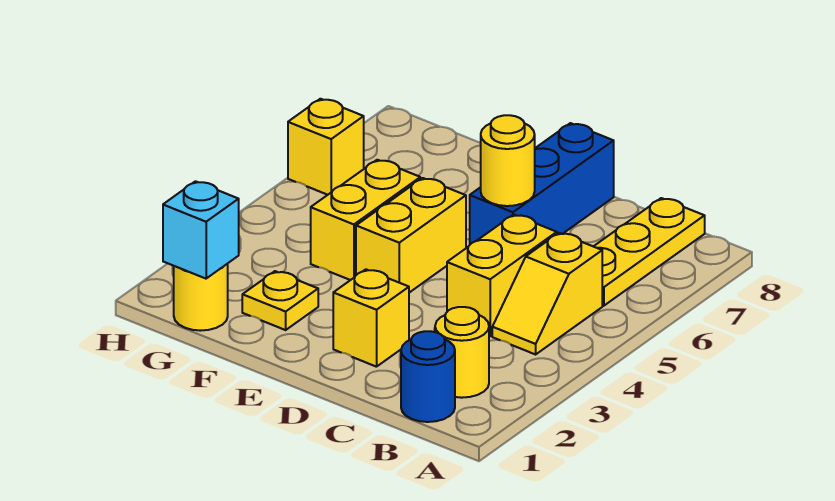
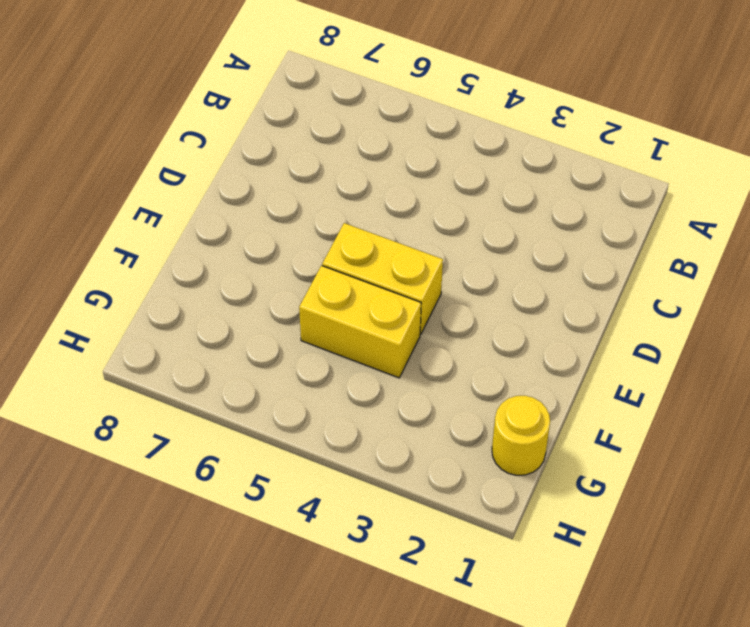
none -> blue 1x1 round brick [401,331,455,422]
none -> yellow 1x1 round brick [435,307,489,398]
none -> yellow 1x2 slope [492,233,602,354]

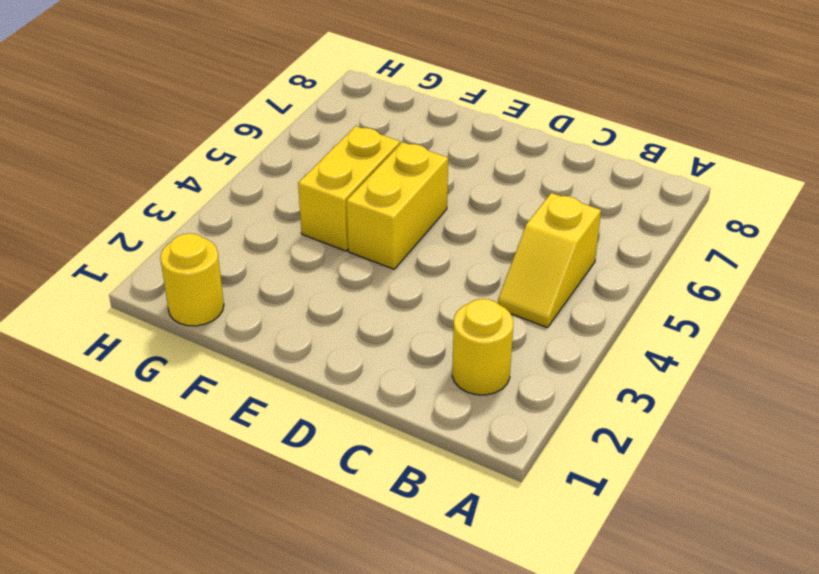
none -> blue 1x1 round brick [401,331,455,422]
none -> yellow 1x3 plate [594,198,705,306]
none -> yellow 1x2 brick [447,215,557,336]

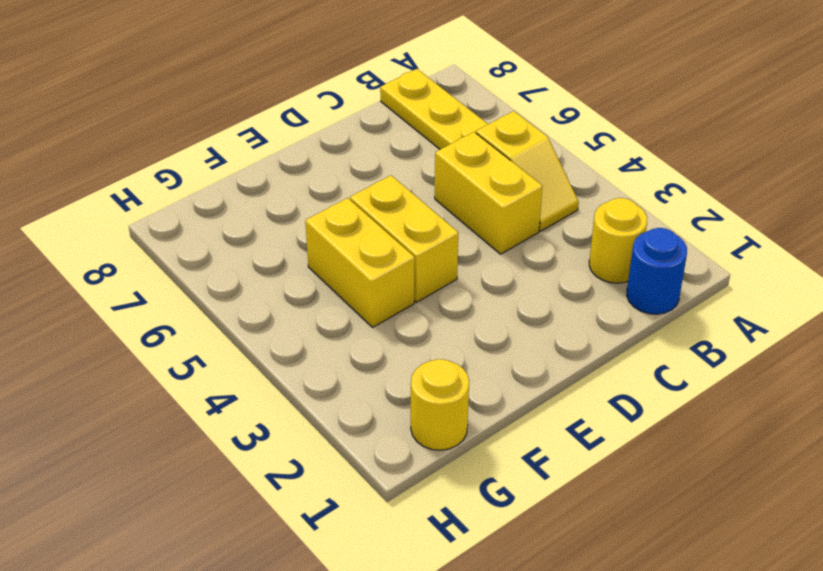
none -> yellow 1x1 brick [333,269,409,367]
none -> blue 1x3 brick [470,123,614,244]
none -> yellow 1x1 plate [242,271,318,330]

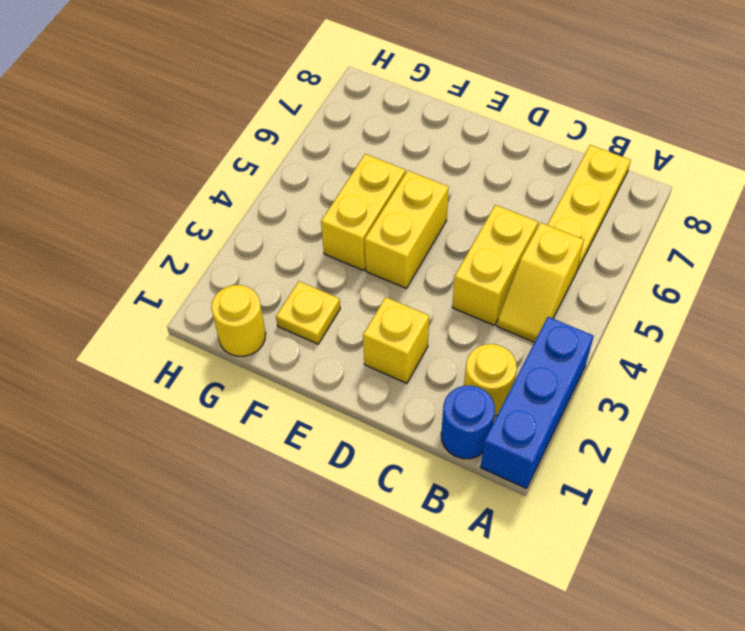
blue 1x3 brick [481,317,594,489] -> blue 1x3 brick moved to [470,123,614,244]
none -> yellow 1x1 brick [288,99,364,195]
none -> yellow 1x1 round brick [481,115,535,206]
none -> cyan 1x1 brick [163,181,239,279]

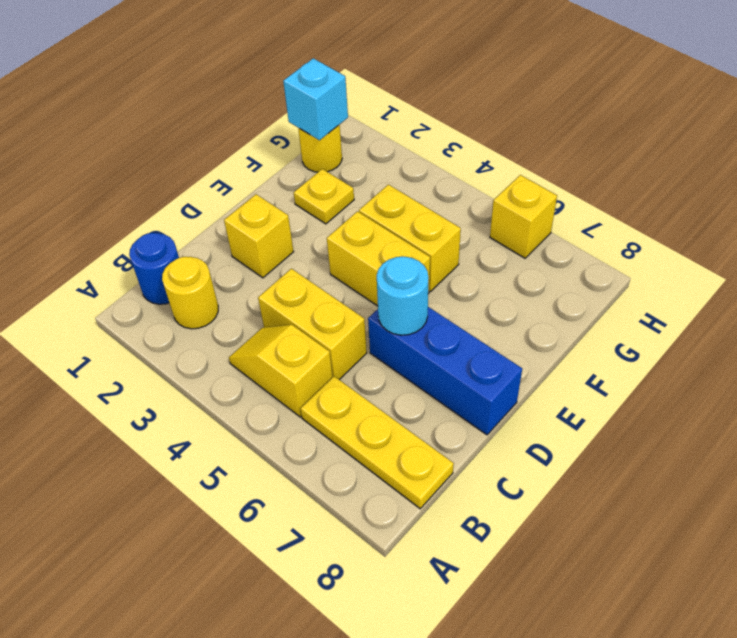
cyan 1x1 round brick [377,256,428,335] -> yellow 1x1 round brick [481,115,535,206]

